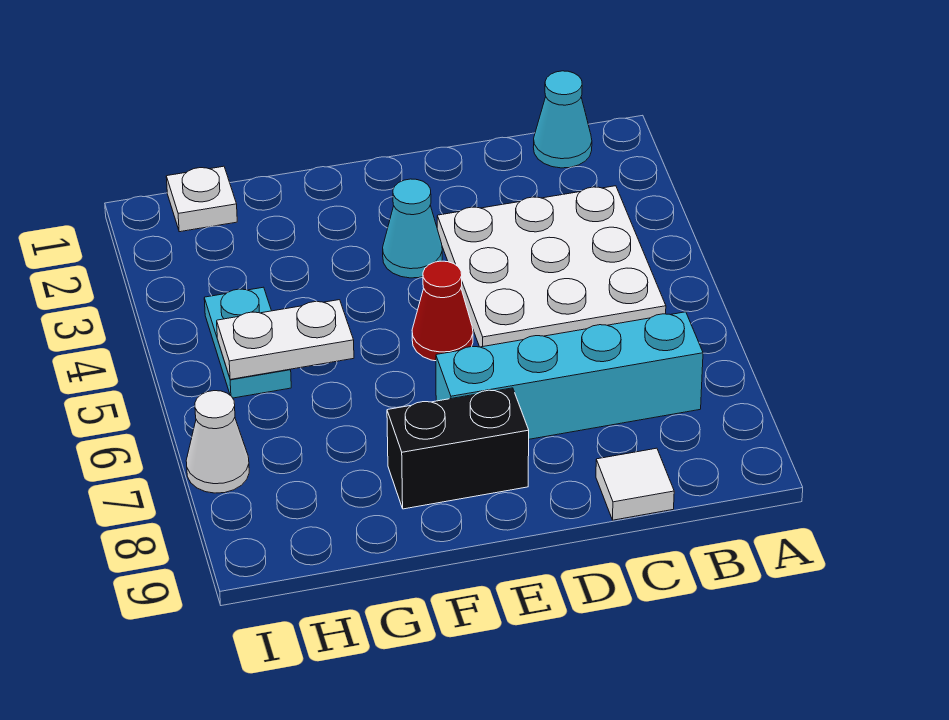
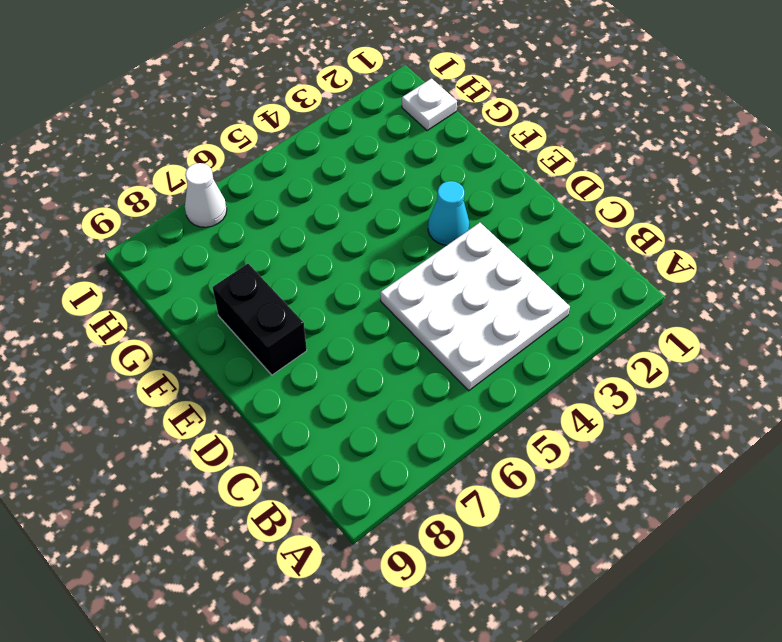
none -> cyan 1x1 cone [533,71,592,168]
none -> cyan 1x4 brick [436,312,703,439]

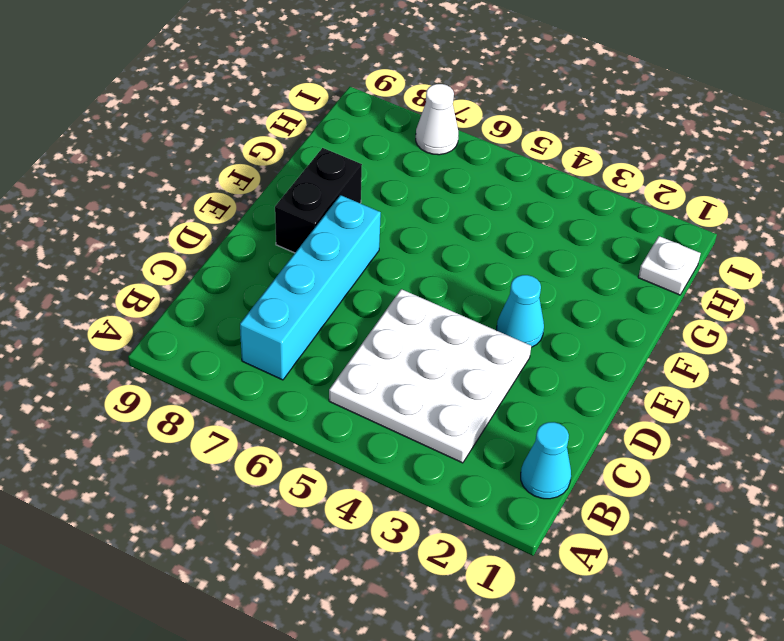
none -> white 1x1 tile [596,448,674,520]
none -> red 1x1 cone [412,261,473,361]

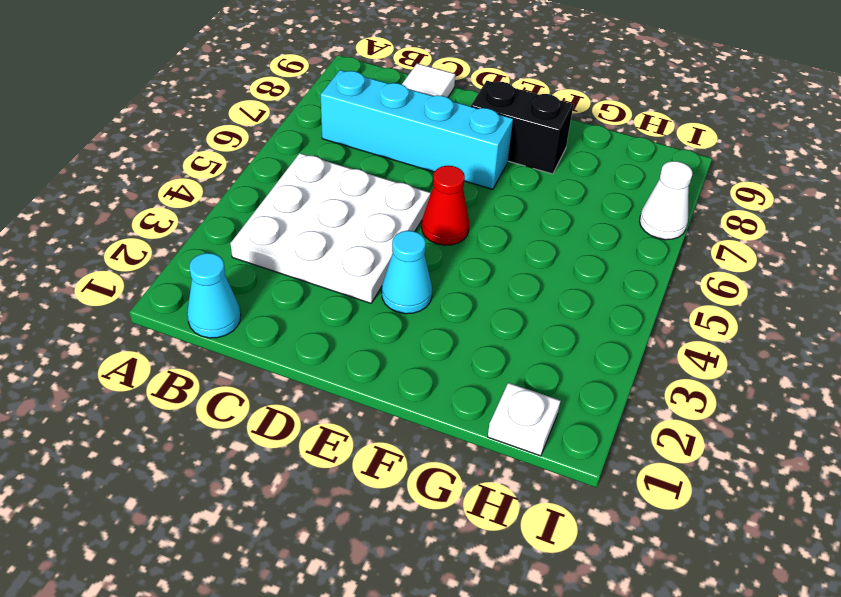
none -> cyan 1x2 plate [204,287,291,398]
none -> white 1x2 plate [217,300,354,379]

